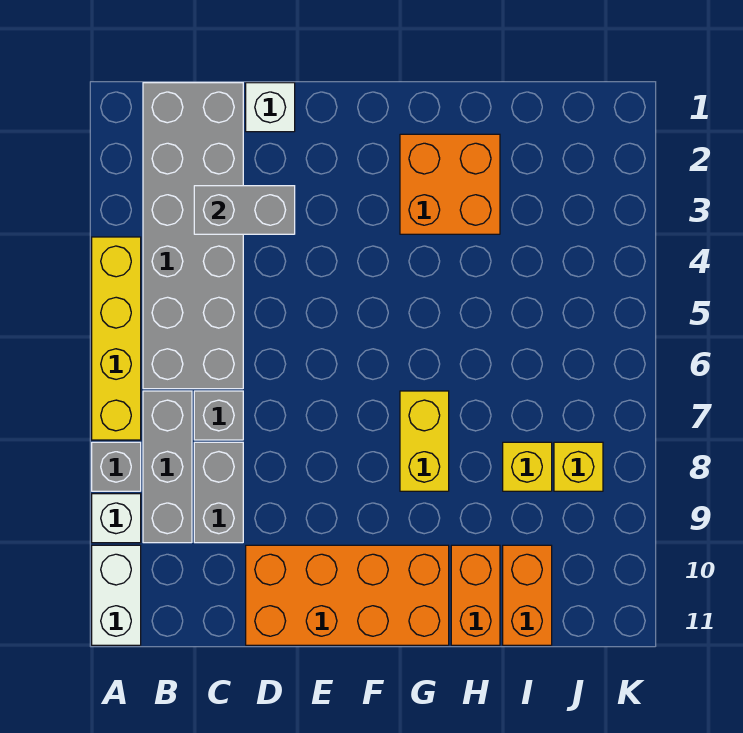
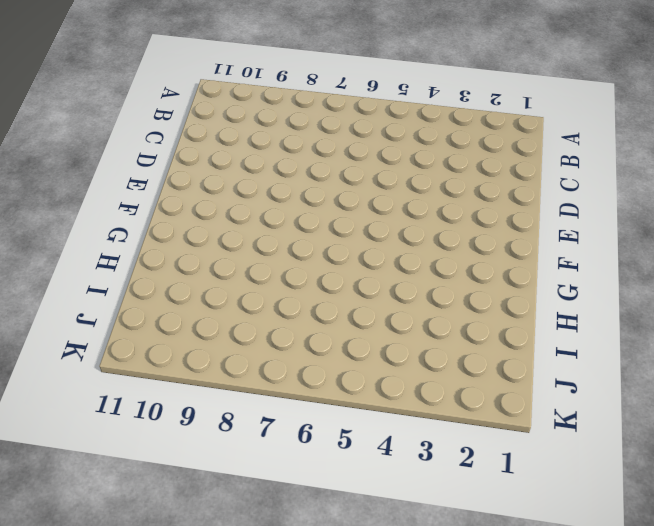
none -> yellow 1x4 brick [92,237,141,440]
none -> grey 1x1 brick [92,442,141,491]
none -> white 1x1 brick [92,494,141,543]

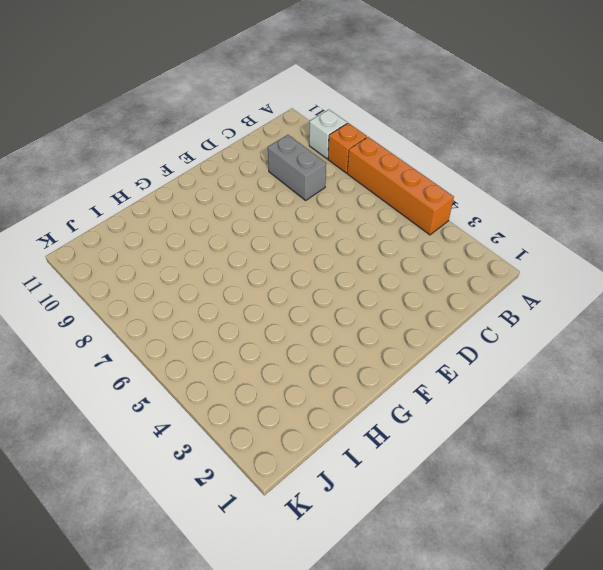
orange 1x4 brick [347,137,454,235] -> yellow 1x4 brick [92,237,141,440]
orange 1x1 brick [328,123,367,173] -> grey 1x1 brick [92,442,141,491]
none -> white 1x2 brick [92,545,141,645]
none -> grey 2x6 brick [143,83,243,389]
none -> grey 1x3 brick [143,391,192,543]

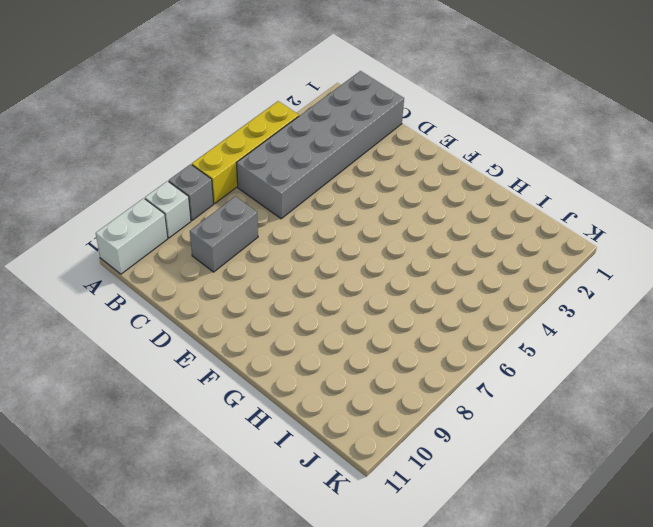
none -> grey 1x3 brick [143,391,192,543]
none -> grey 1x1 brick [194,391,243,440]
none -> white 1x1 brick [246,83,295,132]

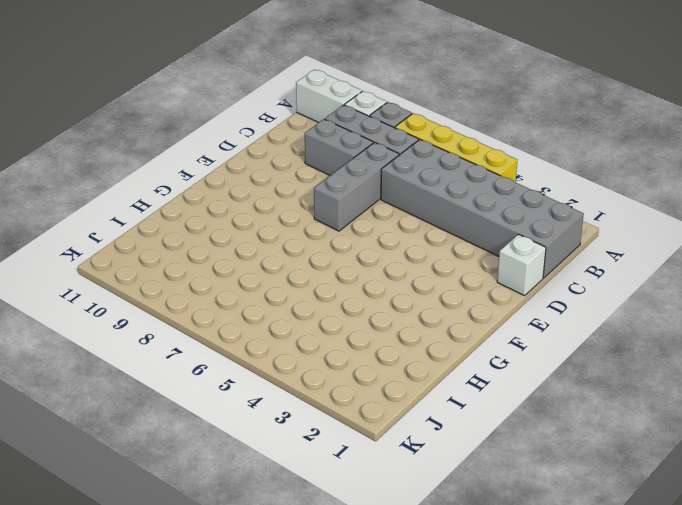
grey 1x3 brick [314,142,399,231] -> grey 1x1 brick [194,391,243,440]
none -> orange 2x4 brick [246,545,449,645]
none -> orange 2x2 brick [400,134,500,234]
none -> yellow 1x2 brick [400,391,449,491]

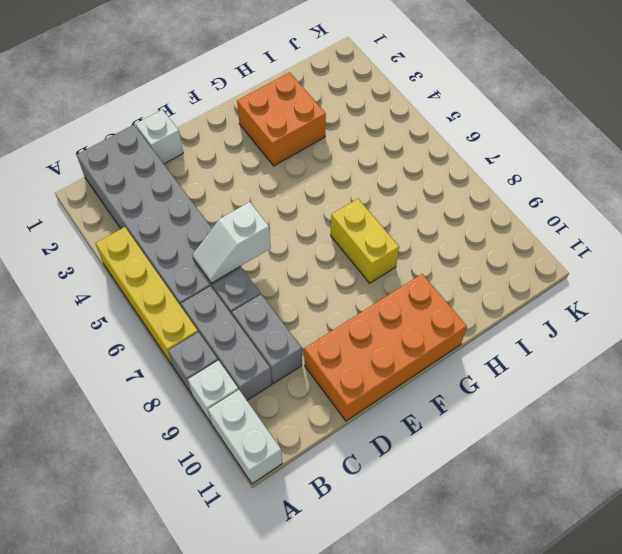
white 1x2 slope [193,202,271,283] -> none
none -> orange 1x2 brick [451,545,500,645]
none -> yellow 1x1 brick [503,442,552,491]
none -> orange 1x2 brick [503,545,552,645]

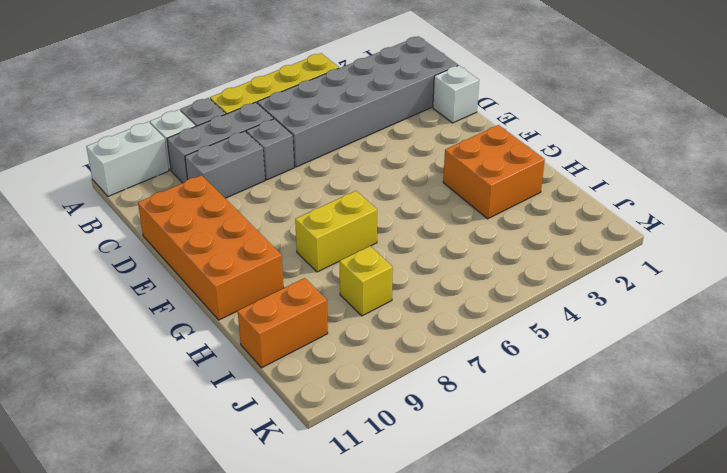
none -> orange 1x2 brick [451,545,500,645]
none -> yellow 1x1 brick [554,442,603,491]
none -> grey 1x2 brick [194,186,295,234]

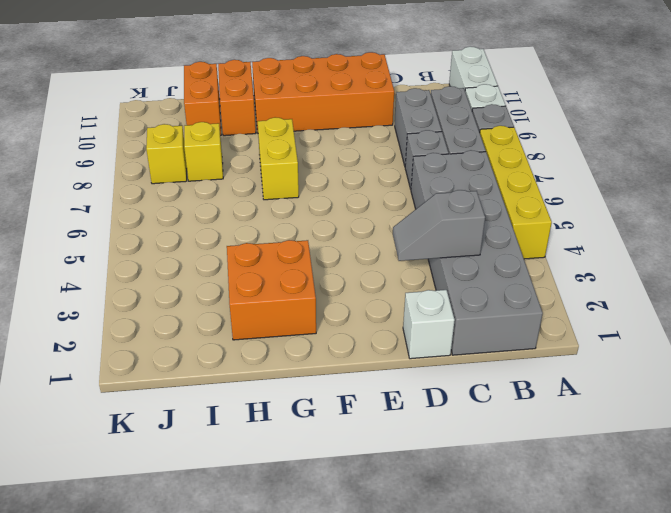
grey 1x2 slope [393,190,485,261] -> grey 1x2 brick [194,186,295,234]

